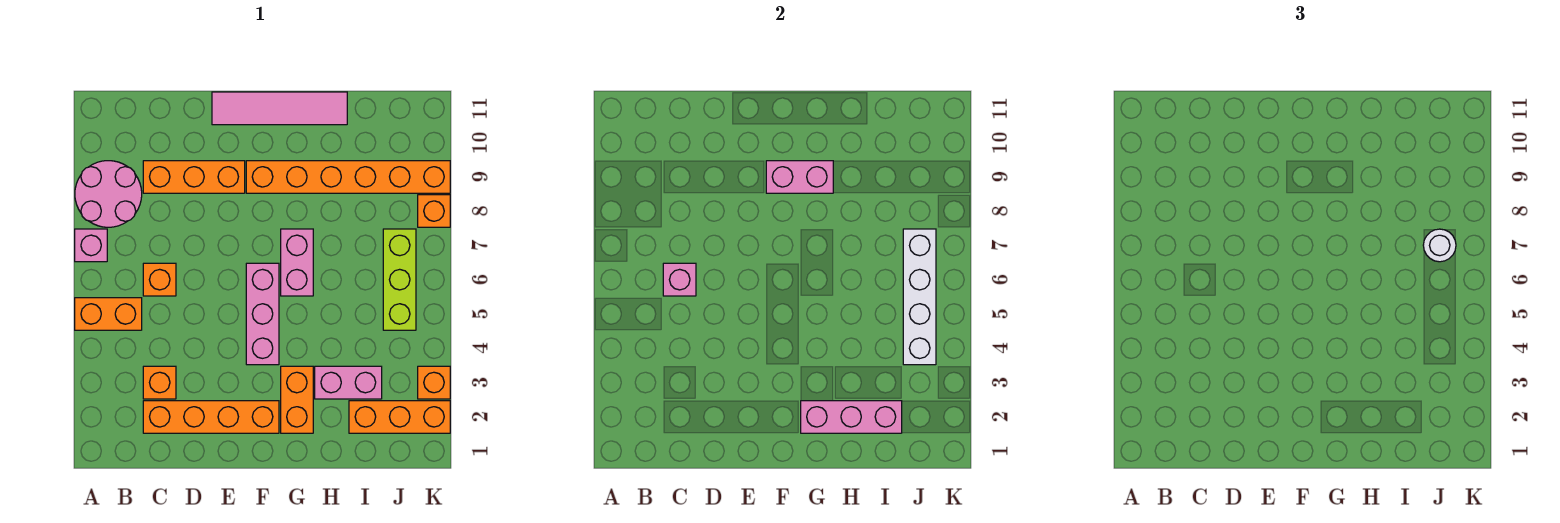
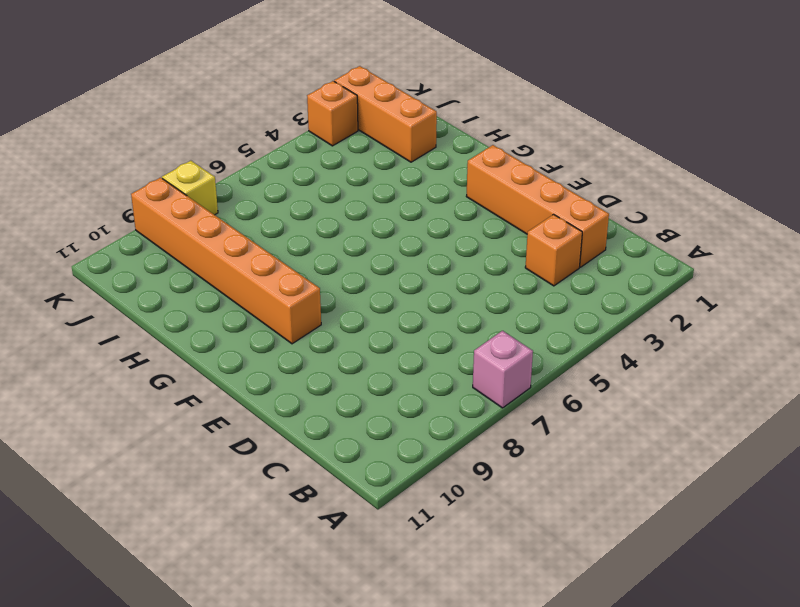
yellow 1x1 brick [162,161,218,215] -> orange 1x1 brick [418,195,450,227]
none -> orange 1x2 brick [75,298,142,330]
none -> pink 2x2 round brick [75,161,142,227]
none -> orange 1x1 brick [143,263,176,296]

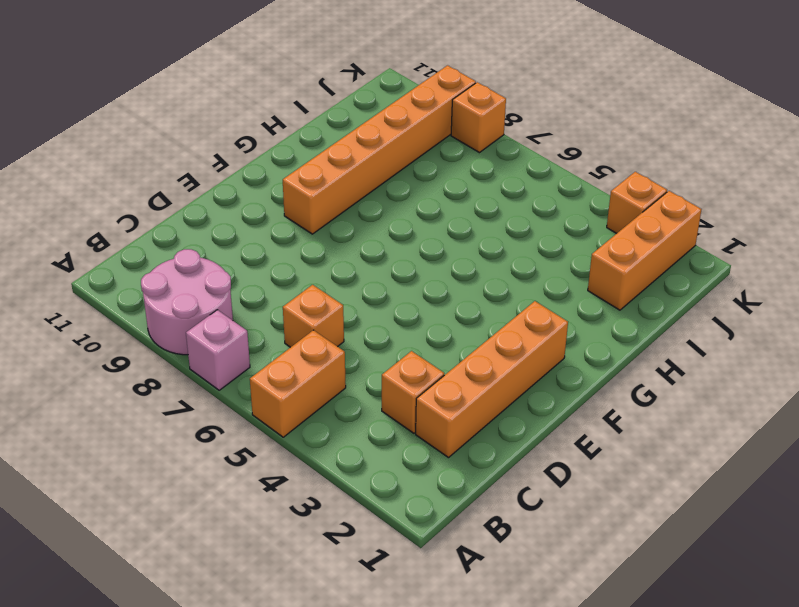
none -> orange 1x3 brick [143,161,245,193]
none -> pink 1x4 tile [212,92,347,125]
none -> pink 1x3 brick [246,263,279,365]

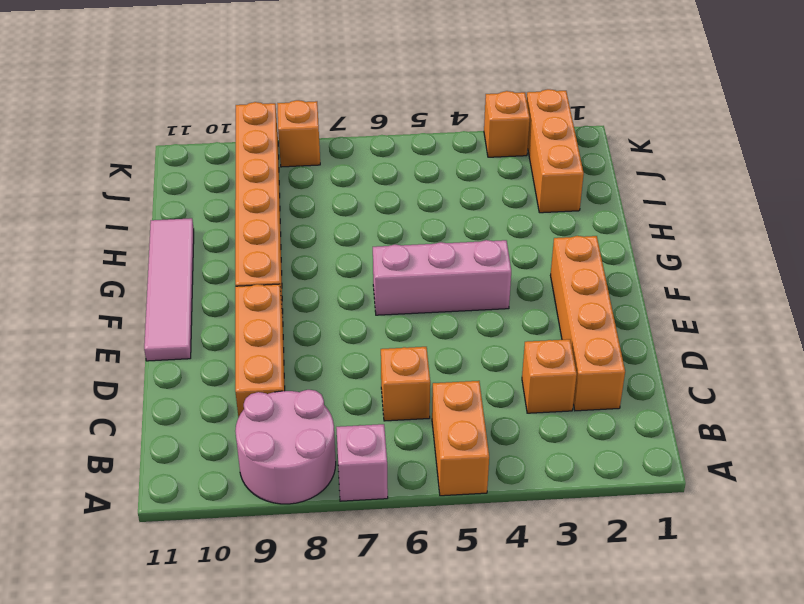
none -> orange 1x2 brick [281,366,313,433]
none -> pink 1x2 brick [281,229,313,296]
none -> pink 1x2 brick [315,366,382,399]

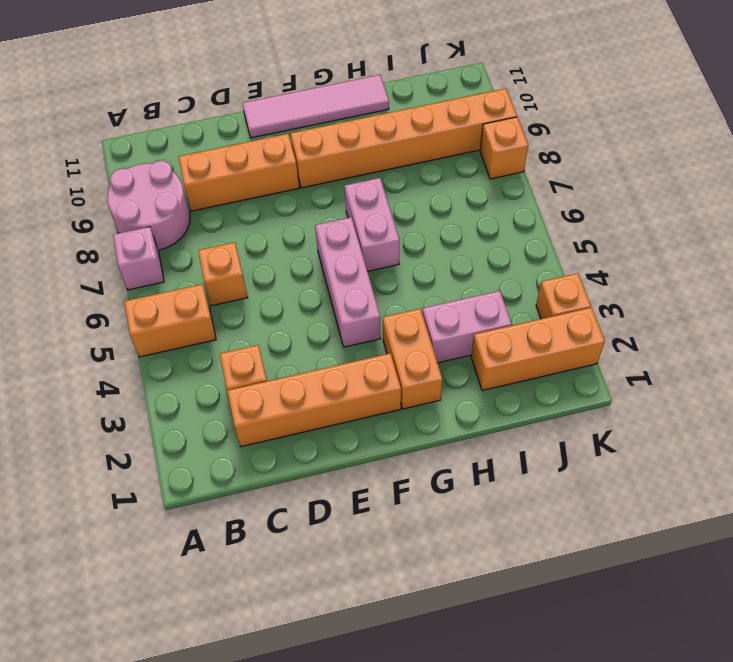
none -> lime 1x3 brick [383,229,416,330]
none -> pink 1x1 brick [663,263,696,296]
none -> pink 1x2 brick [766,161,833,193]

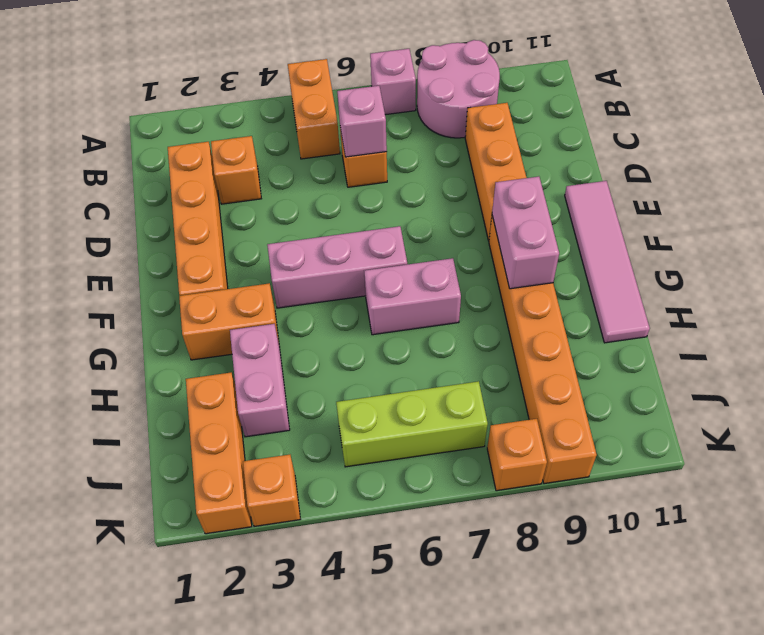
none -> pink 1x3 brick [801,401,902,433]
none -> white 1x4 brick [903,229,936,365]
none -> white 1x1 round brick [1423,229,1456,262]

